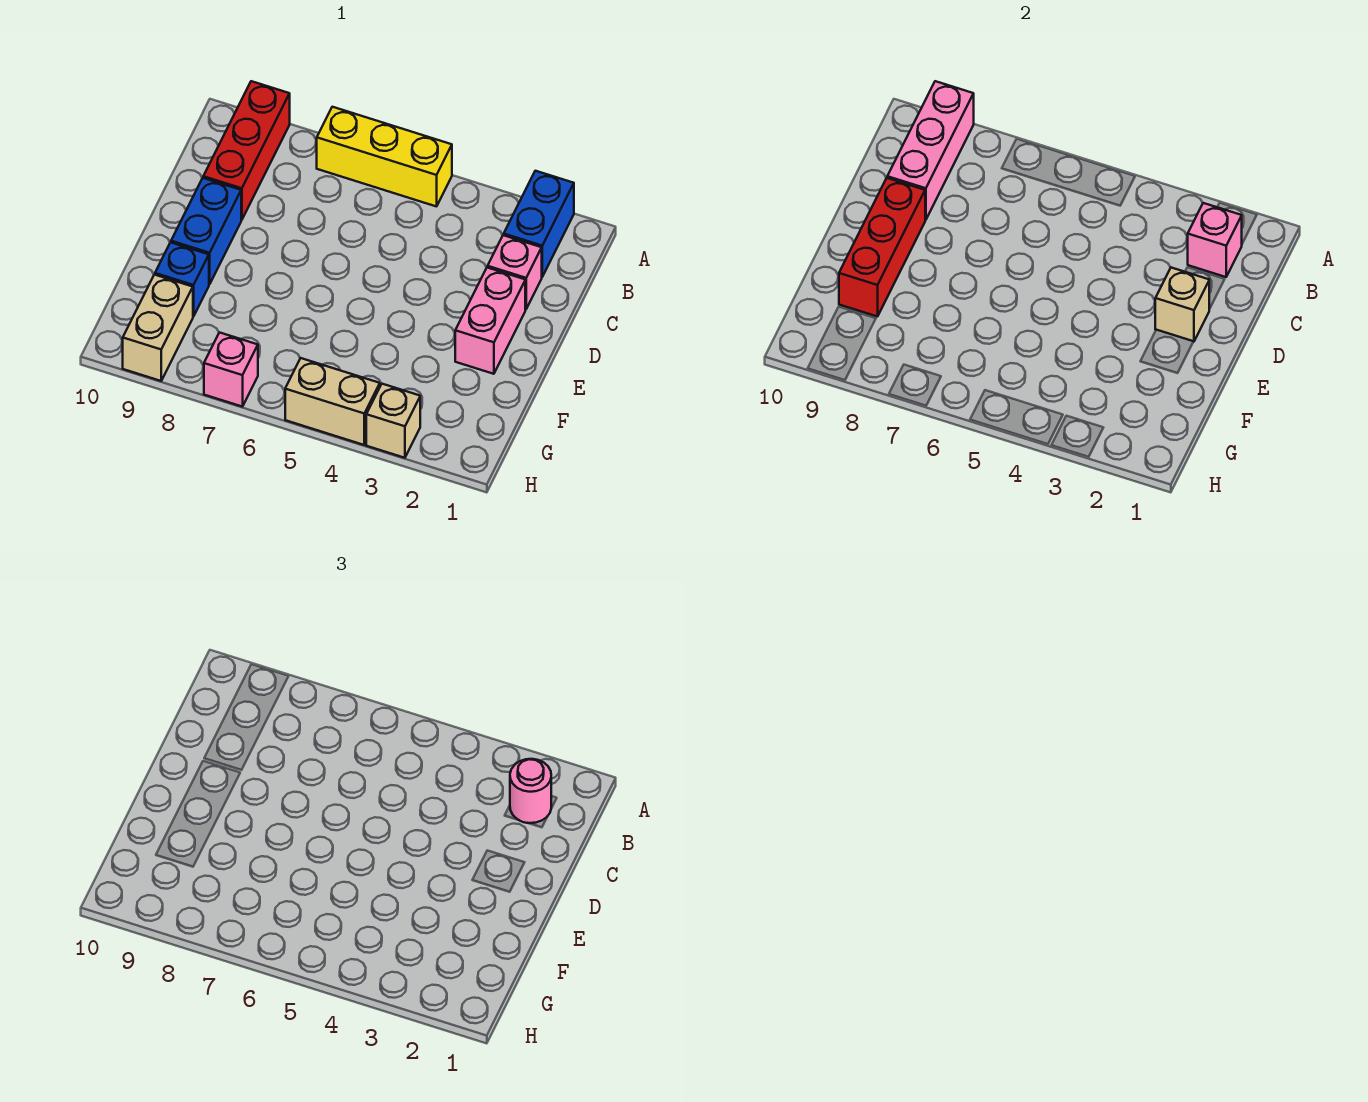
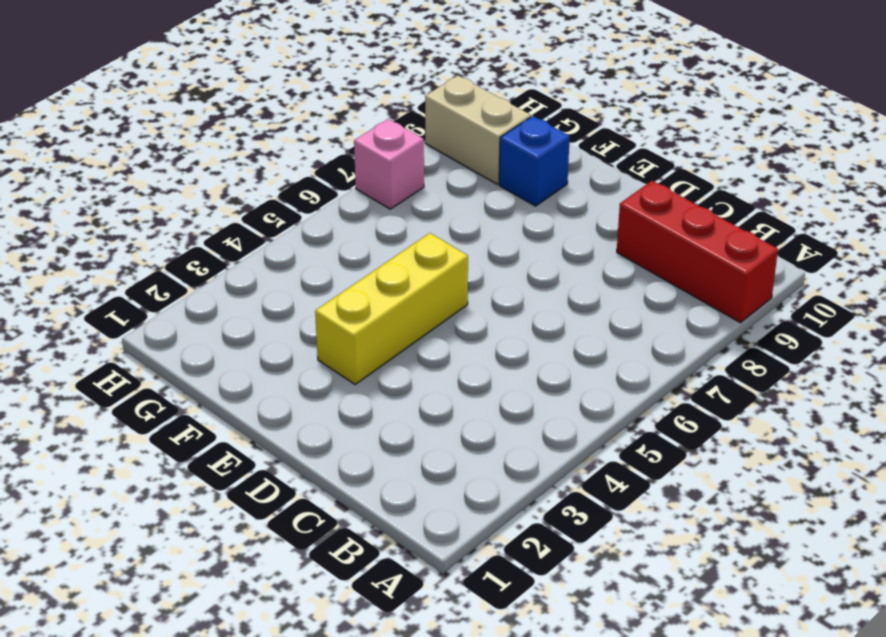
yellow 1x3 brick [315,233,468,384] -> yellow 1x3 brick moved to [317,107,452,207]
none -> blue 1x2 brick [504,171,574,277]
none -> pink 1x1 brick [488,235,542,309]
none -> pink 1x2 brick [455,267,525,374]

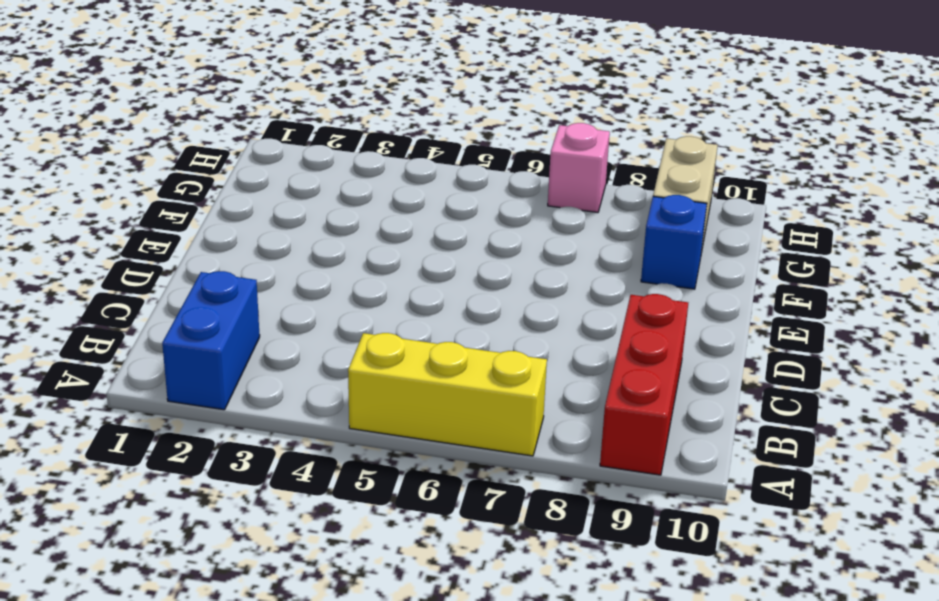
none -> pink 1x1 brick [488,235,542,309]
none -> pink 1x2 brick [455,267,525,374]
none -> blue 1x2 brick [171,178,241,284]

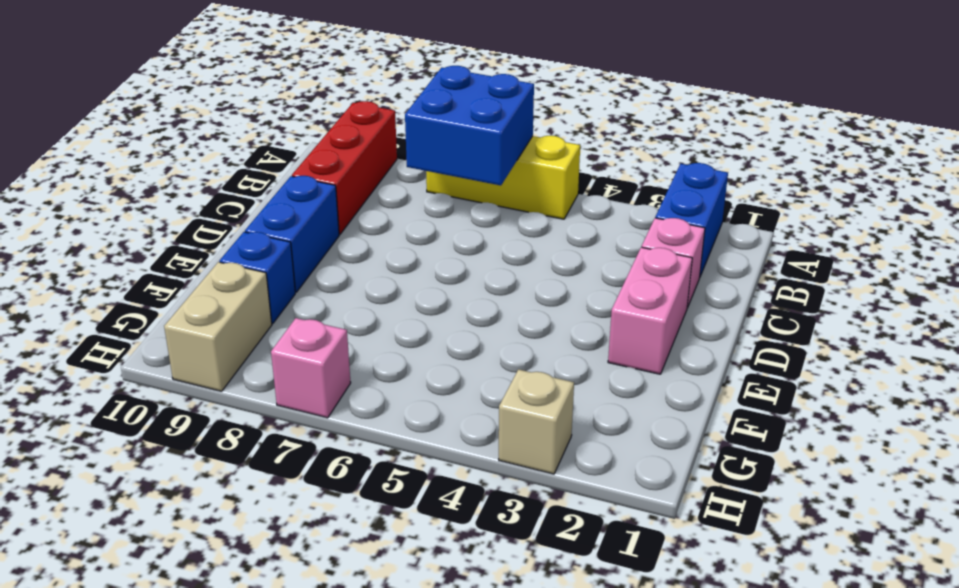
blue 2x2 brick [405,66,534,185] -> none
none -> tan 1x2 brick [285,358,380,445]
none -> pink 1x3 brick [887,81,974,220]
none -> pink 1x1 brick [1188,203,1242,277]

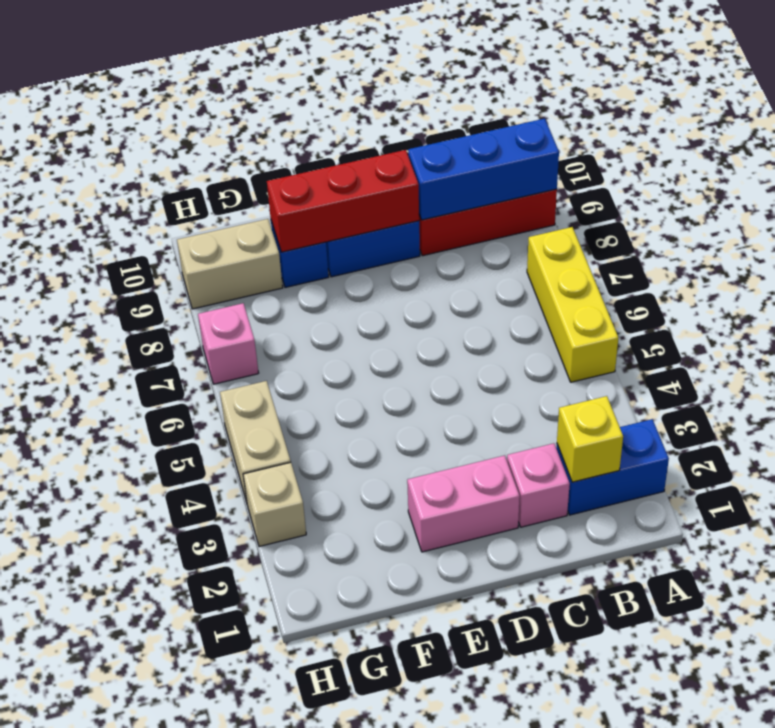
blue 1x3 brick [408,119,559,220] -> pink 1x3 brick [887,81,974,220]
yellow 1x1 brick [557,396,623,482] -> pink 1x1 brick [1188,203,1242,277]
none -> tan 1x1 brick [1155,268,1209,342]
none -> pink 1x1 round brick [510,759,551,823]

